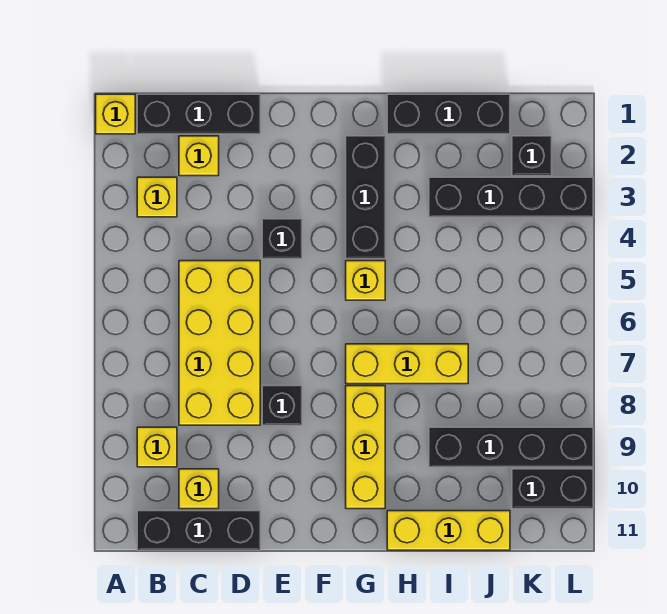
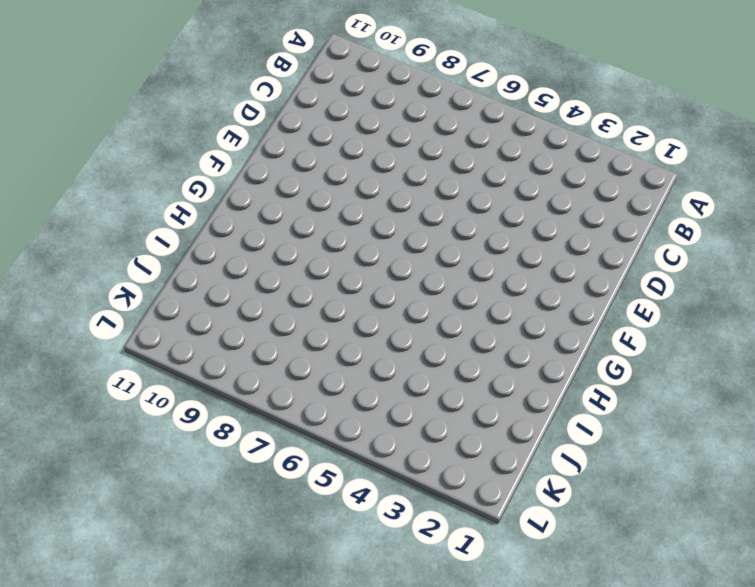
none -> yellow 1x1 brick [96,94,135,134]
none -> black 1x3 brick [137,94,260,134]
none -> yellow 1x1 brick [137,177,177,217]

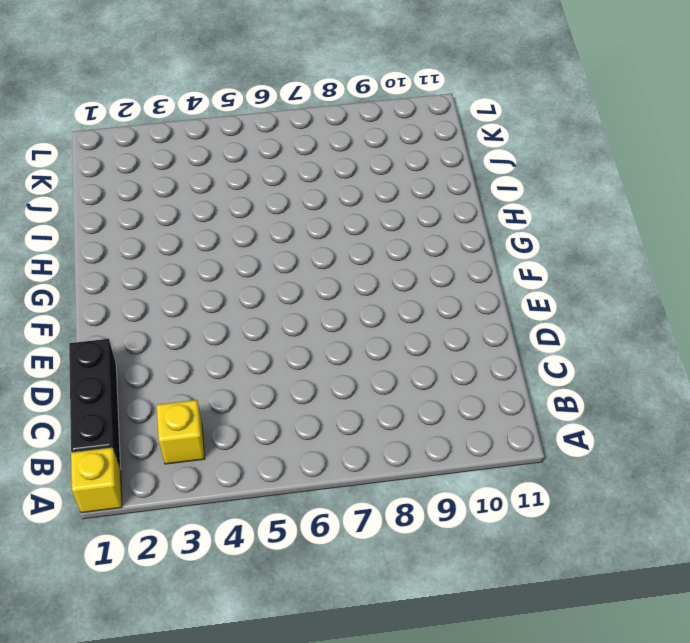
none -> yellow 1x1 brick [137,427,177,467]
none -> black 1x3 brick [137,511,260,550]
none -> yellow 1x1 brick [179,136,219,176]

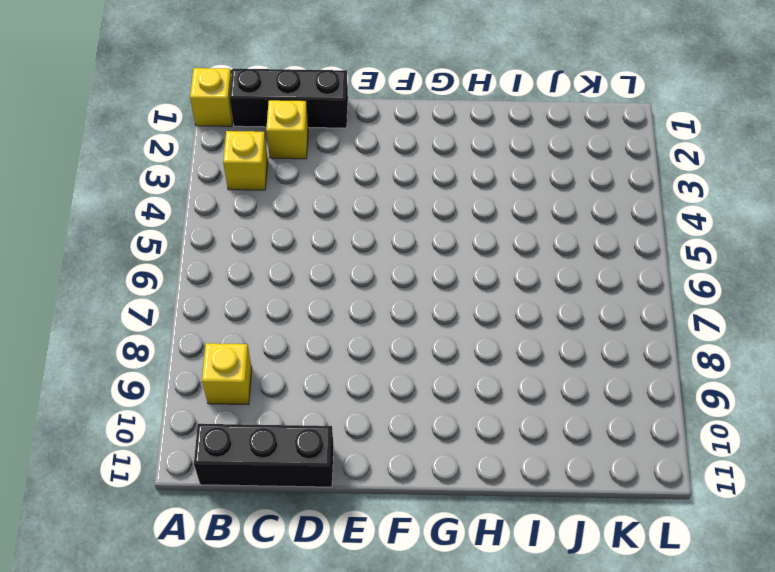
none -> yellow 2x4 brick [179,261,260,425]
none -> yellow 1x1 brick [179,469,219,509]
none -> black 1x1 brick [262,219,302,259]

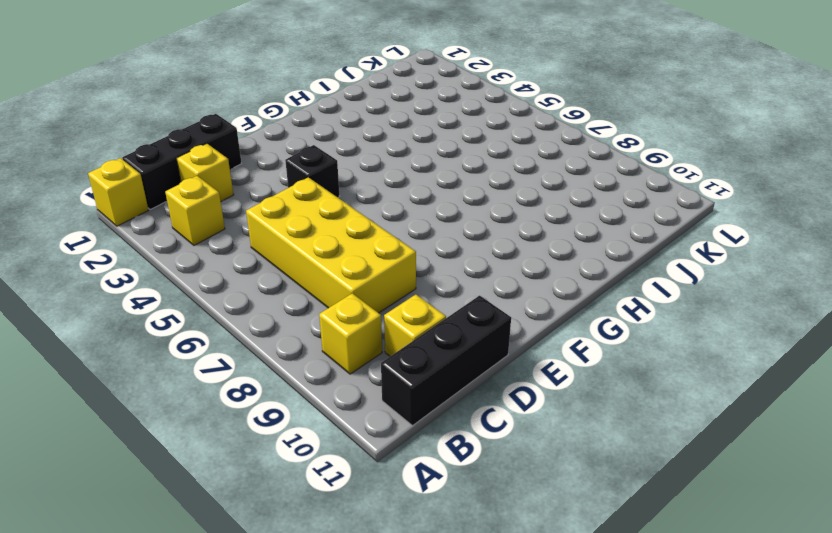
none -> black 1x1 brick [262,386,302,425]
none -> black 1x3 brick [346,136,385,259]
none -> yellow 1x1 brick [346,261,385,300]

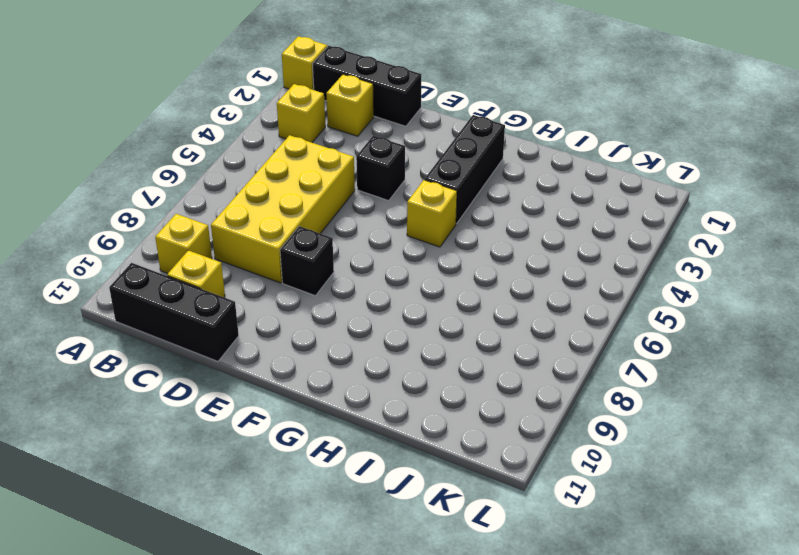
none -> yellow 1x3 brick [346,344,468,384]
none -> yellow 1x3 brick [346,386,385,509]
none -> black 1x3 brick [387,94,510,134]

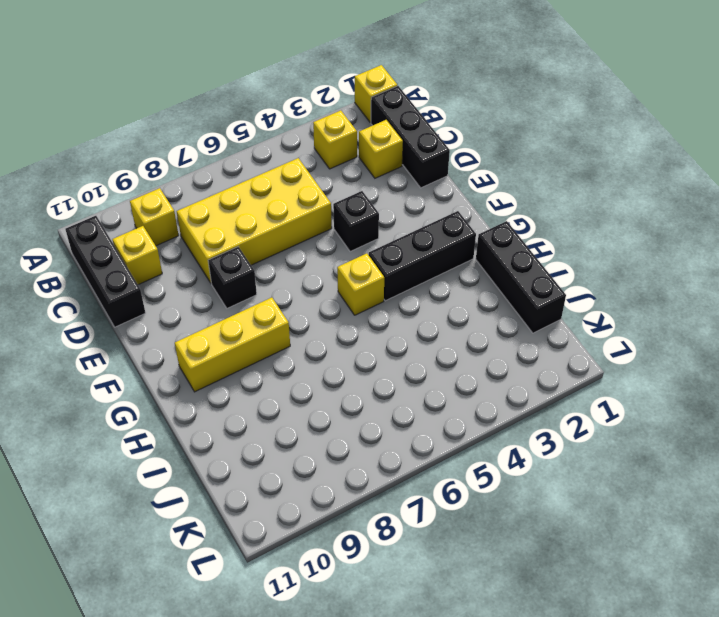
none -> yellow 1x3 brick [346,344,468,384]
none -> yellow 1x3 brick [387,511,510,550]
none -> black 1x4 brick [429,177,593,217]

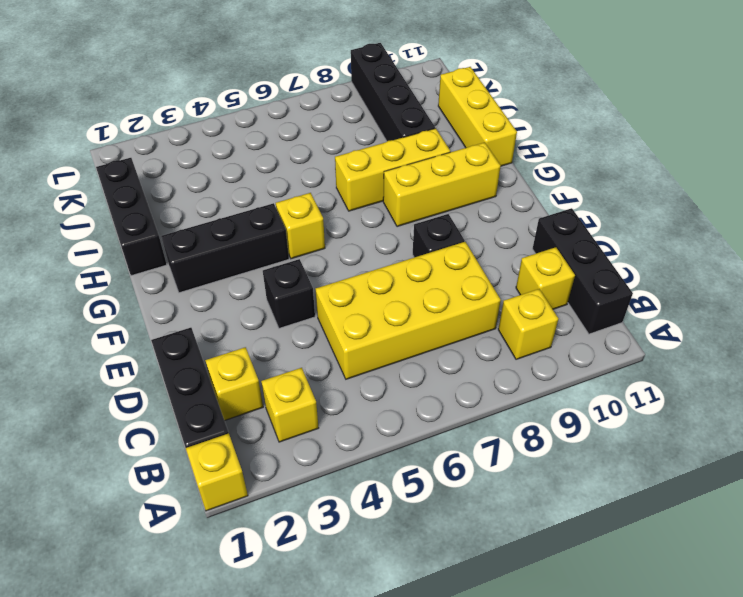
yellow 1x3 brick [335,128,450,211] -> yellow 1x3 brick turned to [346,344,468,384]
none -> black 1x4 brick [429,177,593,217]
none -> black 1x1 brick [512,136,552,176]
none -> black 1x2 brick [512,469,593,509]

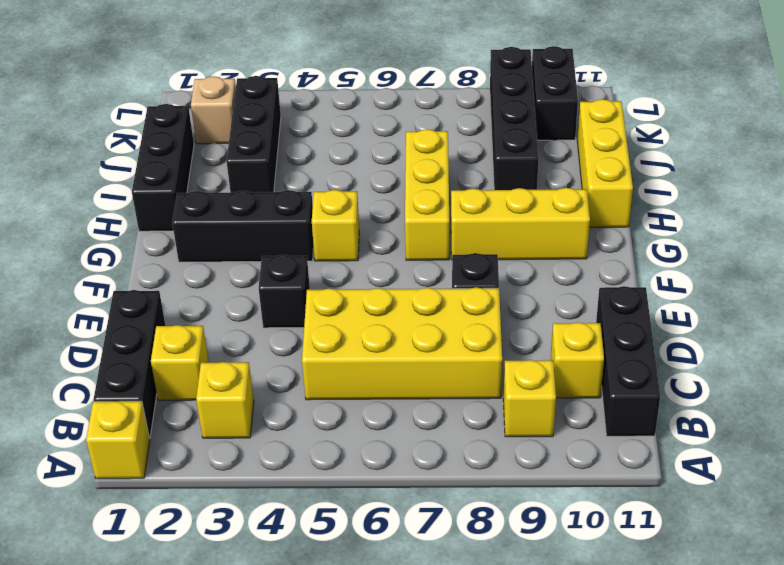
black 1x3 brick [227,76,281,193] -> black 1x4 brick [429,177,593,217]
tan 1x1 brick [191,76,236,144] -> black 1x1 brick [512,136,552,176]

